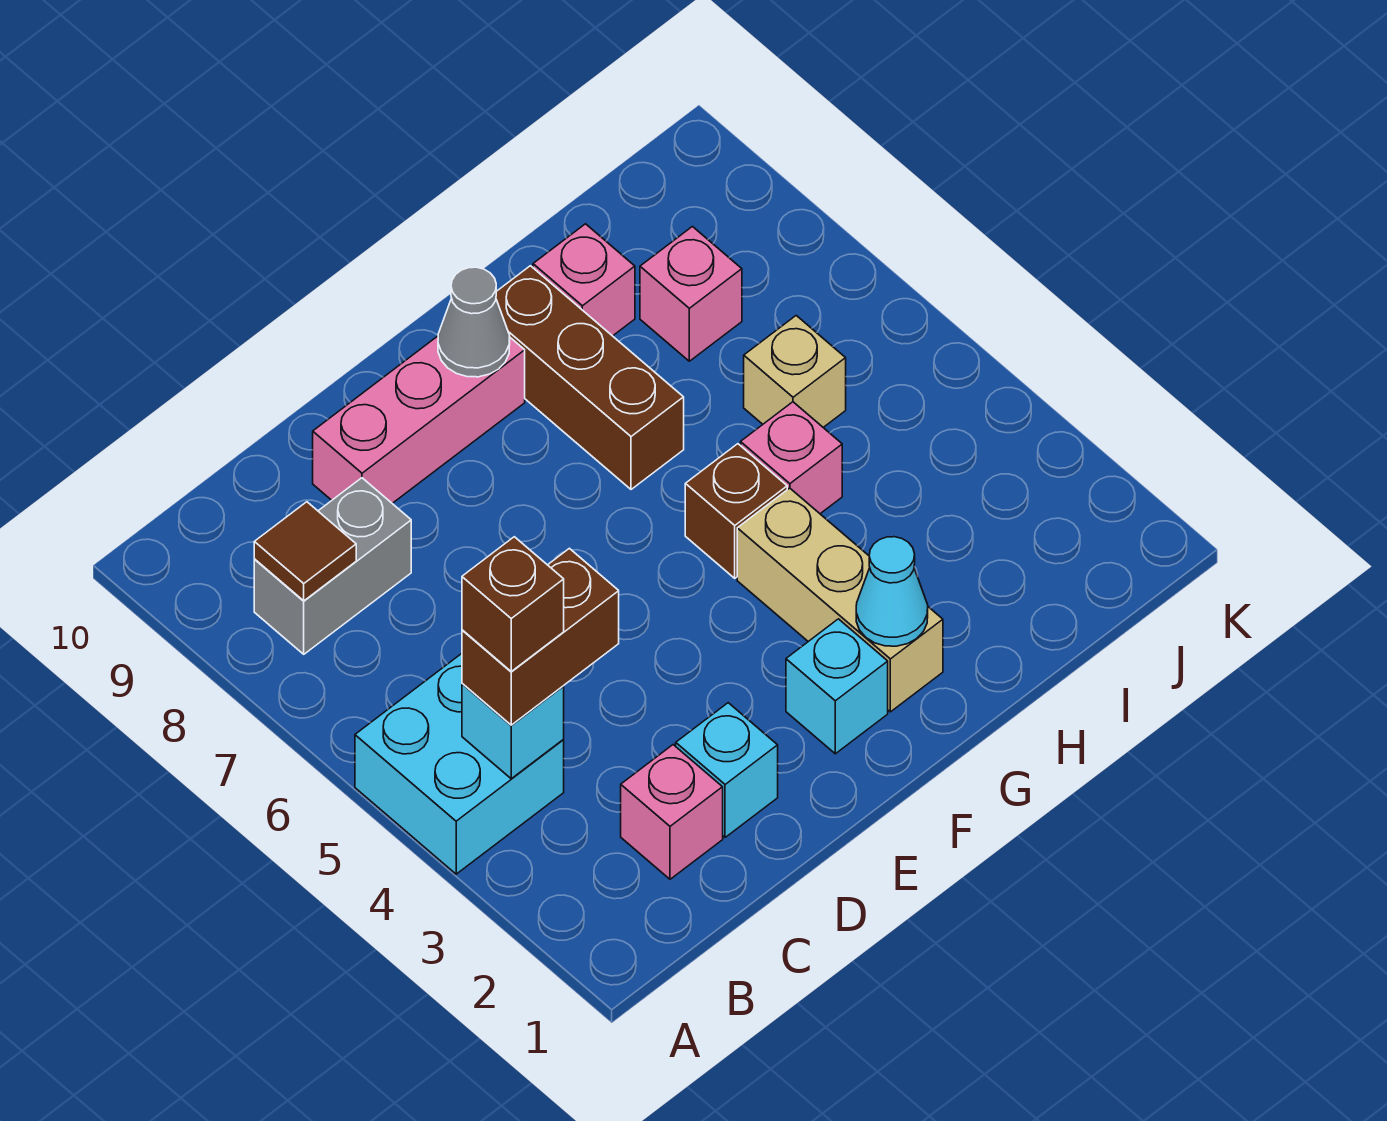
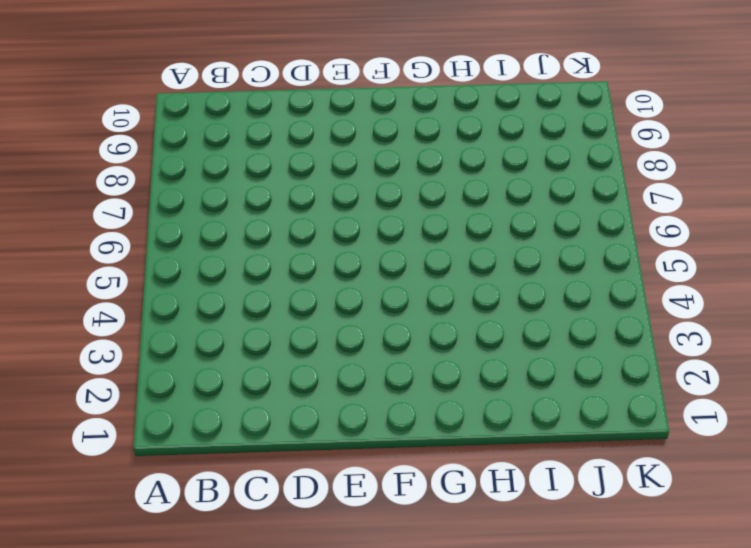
none -> cyan 2x2 brick [355,654,564,874]
none -> grey 1x2 brick [254,478,411,654]
none -> pink 1x1 brick [621,745,723,879]

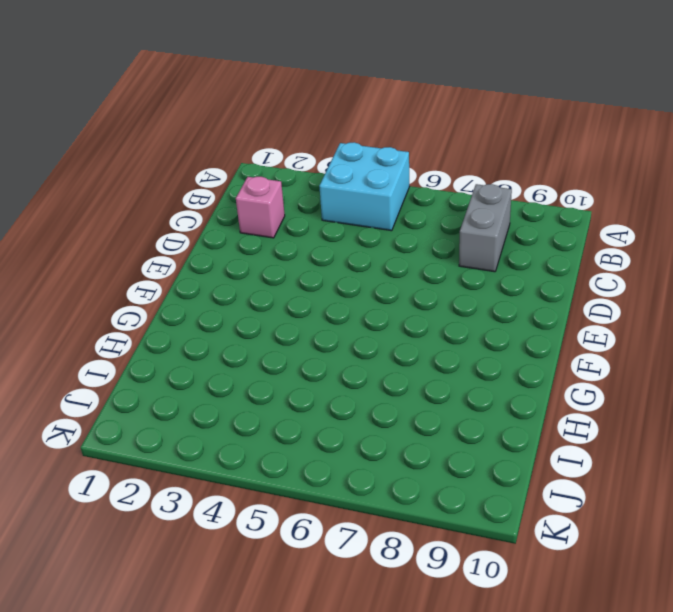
none -> cyan 1x1 brick [676,703,778,837]
none -> pink 1x3 brick [313,336,525,503]
none -> cyan 1x1 brick [786,619,888,754]

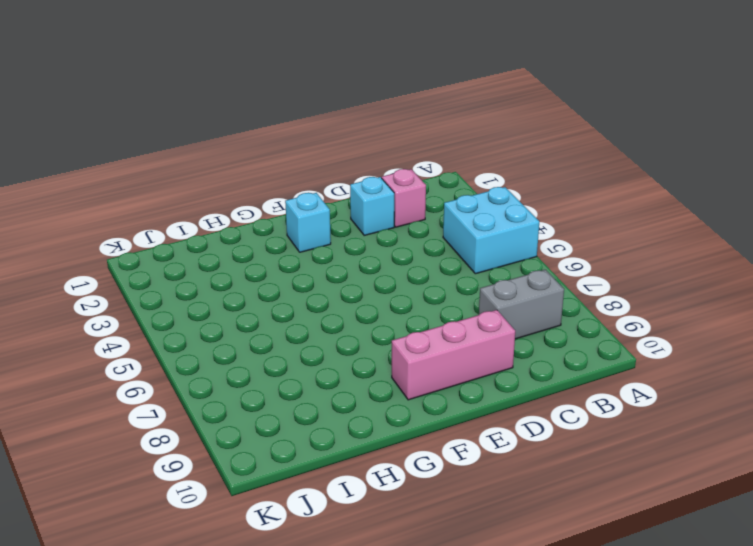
none -> tan 1x3 brick [737,488,943,712]
none -> brown 1x1 brick [685,444,787,578]
none -> brown 1x3 brick [496,266,684,489]

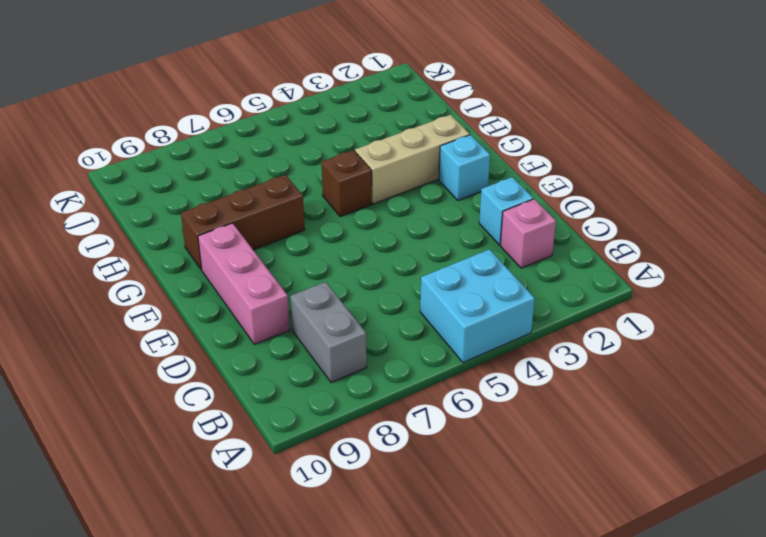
none -> pink 1x1 brick [741,402,842,514]
none -> pink 1x1 brick [533,224,635,336]
none -> tan 1x1 brick [744,316,846,428]

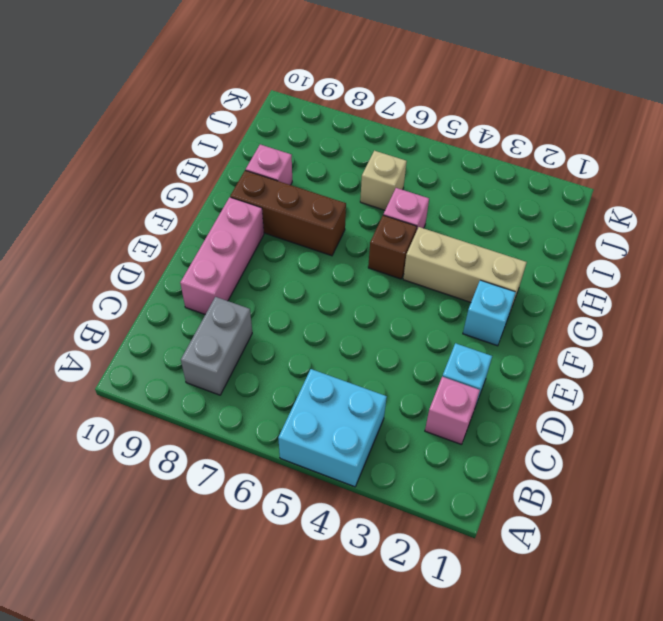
none -> pink 1x1 brick [640,227,742,361]
none -> cyan 1x1 brick [462,684,564,779]
none -> brown 1x1 tile [254,502,356,601]

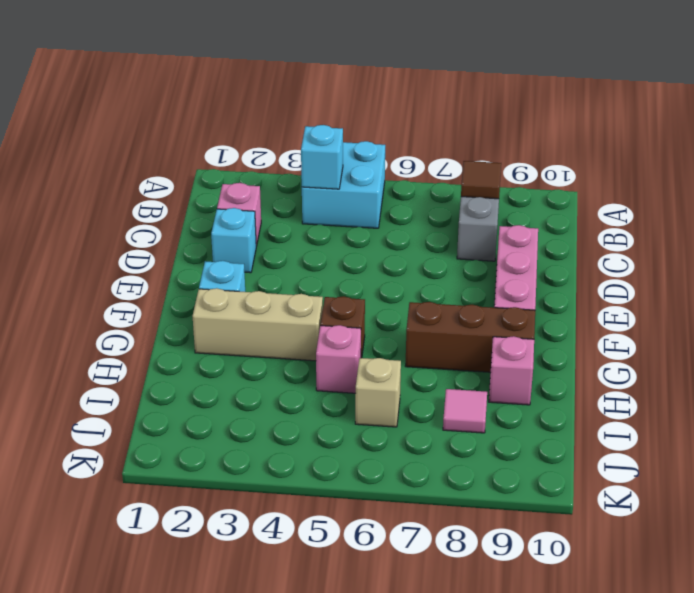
pink 1x1 tile [443,389,487,433] -> pink 1x1 brick [640,227,742,361]
none -> grey 1x1 cone [438,267,510,377]
none -> cyan 1x1 cone [856,537,928,646]
none -> brown 1x2 brick [462,548,619,725]

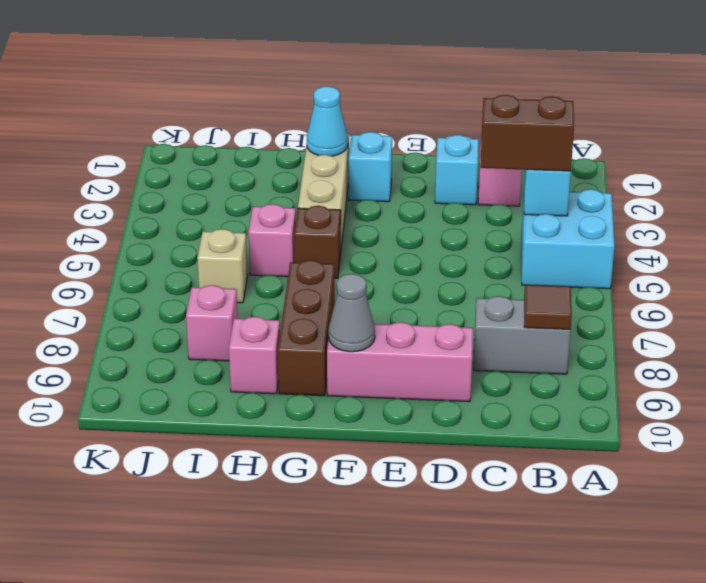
none -> brown 1x1 brick [462,537,564,671]

